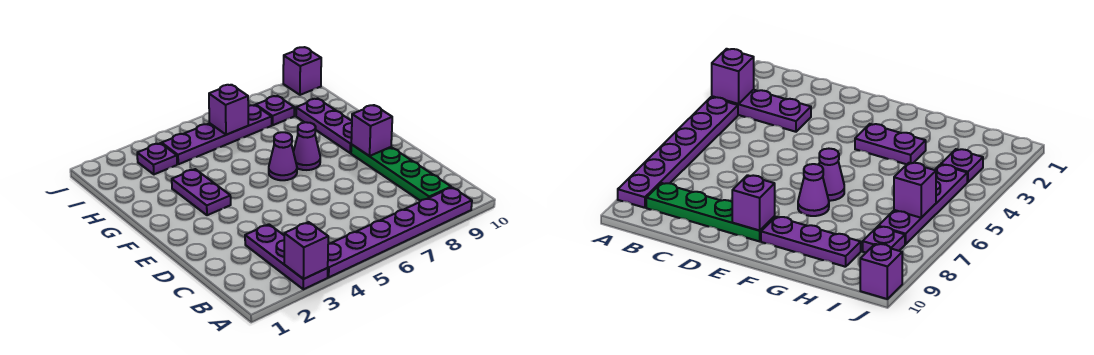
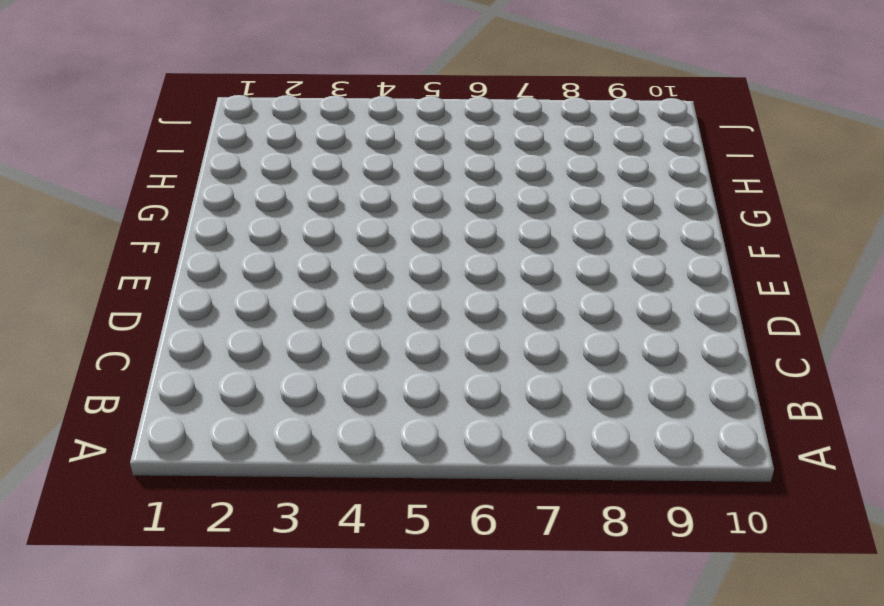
none -> purple 1x3 plate [245,224,328,289]
none -> purple 1x6 plate [328,187,472,277]
none -> green 1x4 plate [351,145,451,201]

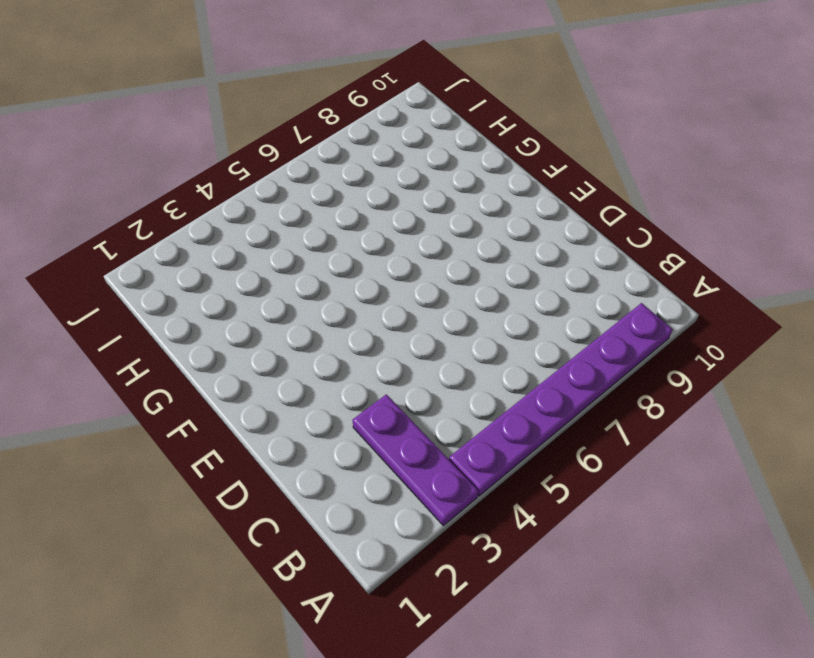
none -> green 1x4 plate [351,145,451,201]
none -> purple 1x2 plate [172,169,231,215]
none -> purple 1x1 cone [269,132,297,180]

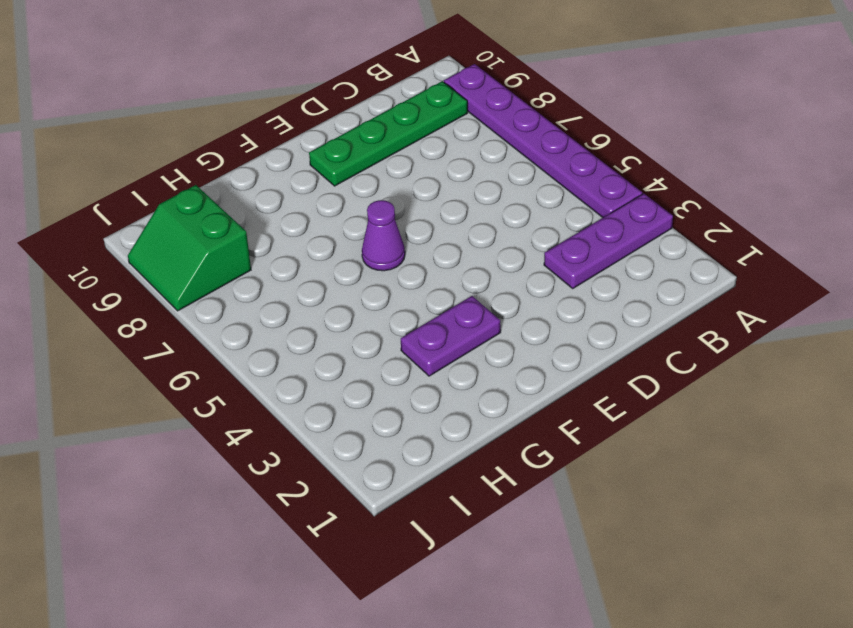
green 2x2 slope [128,185,251,311] -> purple 1x1 plate [256,96,294,125]
none -> purple 1x1 cone [293,122,320,170]
none -> purple 1x3 plate [296,99,352,153]
none -> purple 1x1 plate [137,143,177,174]

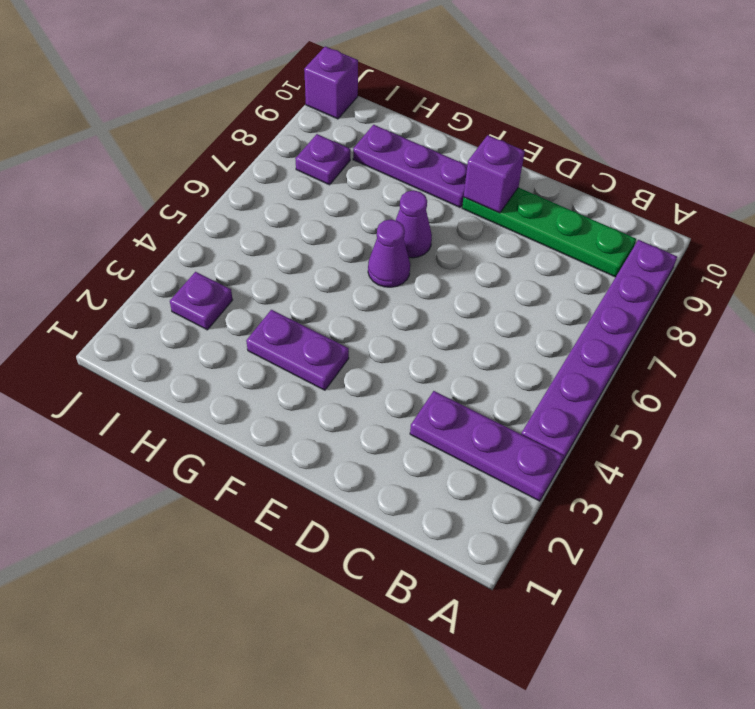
none -> purple 1x4 plate [162,105,272,164]
none -> purple 1x1 brick [284,222,328,279]
none -> purple 1x1 brick [209,85,248,135]

